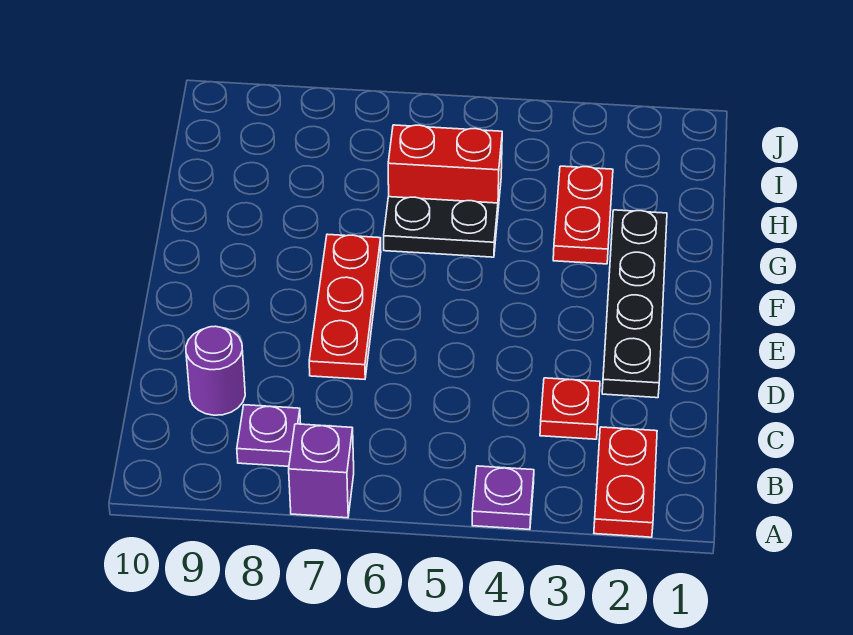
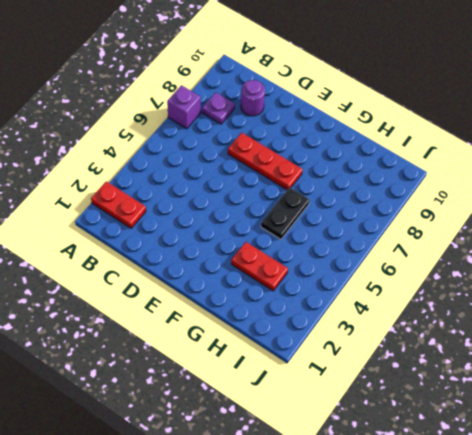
none -> purple 1x1 plate [472,466,534,530]
none -> red 1x1 plate [540,378,600,439]

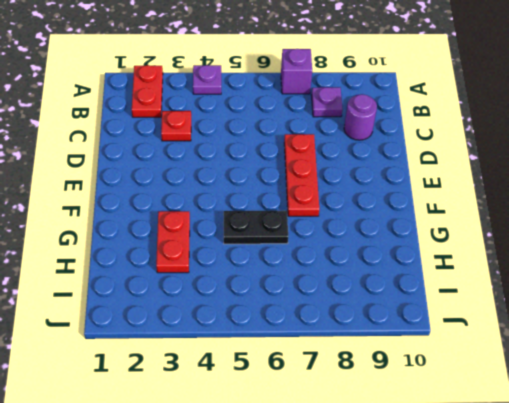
none -> black 1x4 plate [602,210,667,398]
none -> red 1x2 brick [388,125,502,208]

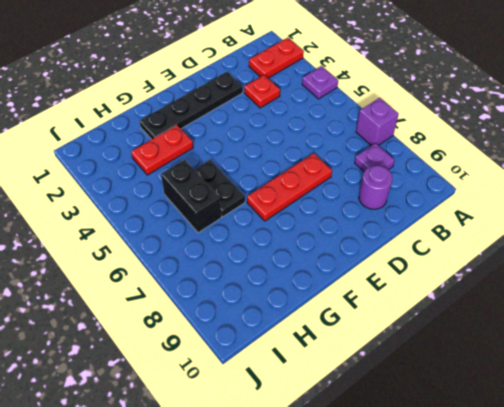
black 1x2 brick [161,160,221,233] -> red 1x2 brick [388,125,502,208]

